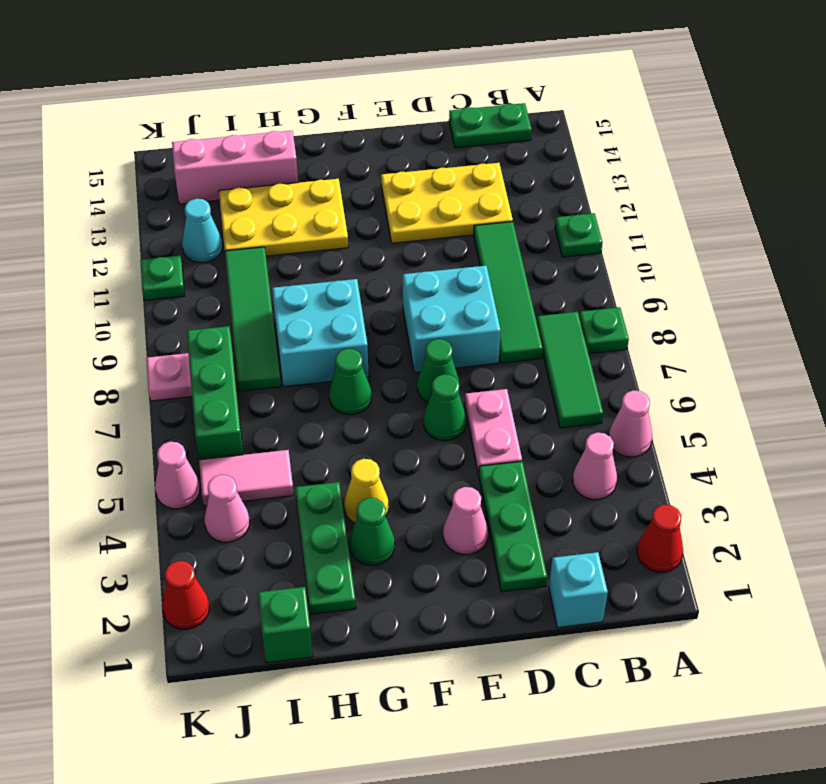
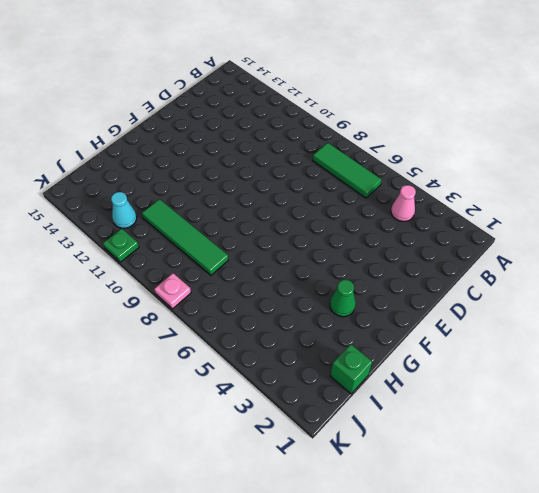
none -> red 1x1 cone [637,505,683,572]
none -> pink 1x1 cone [609,390,652,457]
none -> green 1x1 plate [579,307,629,354]
none -> green 1x1 plate [555,213,602,257]

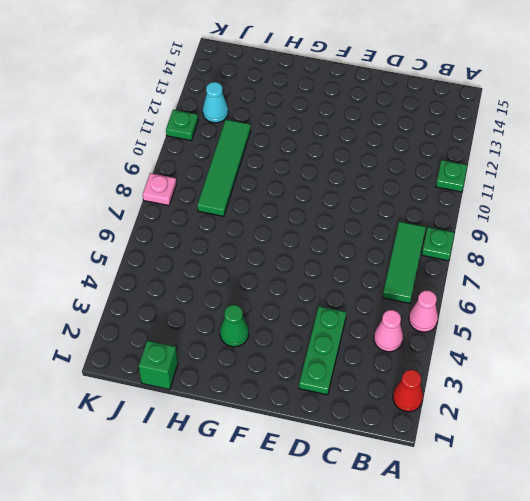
none -> green 1x2 plate [449,103,532,148]
none -> cyan 1x1 brick [549,552,608,627]
none -> green 1x4 tile [474,222,543,363]
none -> yellow 2x3 plate [381,163,513,243]

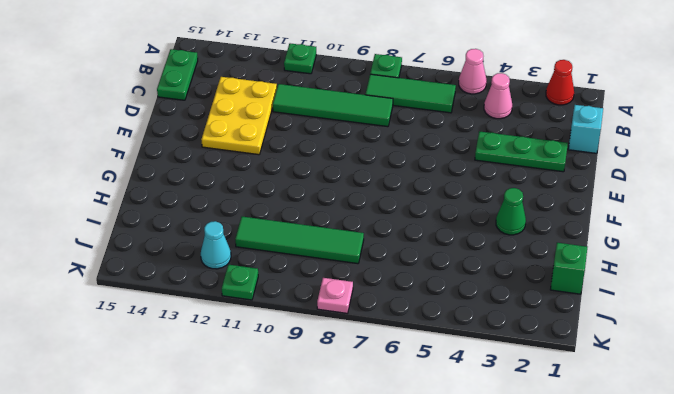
none -> pink 1x2 plate [465,389,522,475]
none -> cyan 2x2 brick [403,266,501,372]
none -> pink 1x1 cone [443,487,488,554]
none -> green 1x1 cone [424,374,466,441]

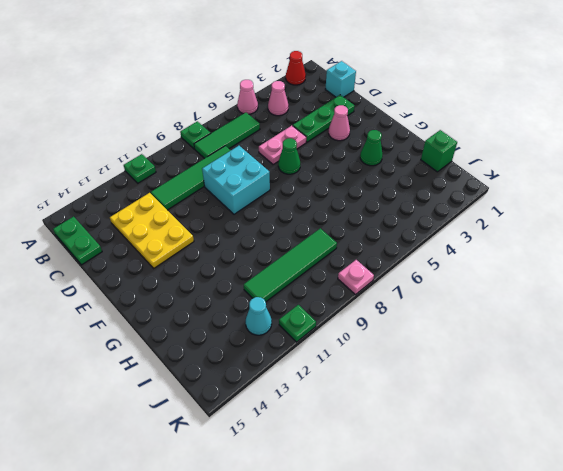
none -> green 1x1 cone [417,339,459,403]
none -> yellow 1x1 cone [344,459,388,523]
none -> green 1x1 cone [329,349,371,415]
none -> cyan 2x2 brick [272,279,369,387]

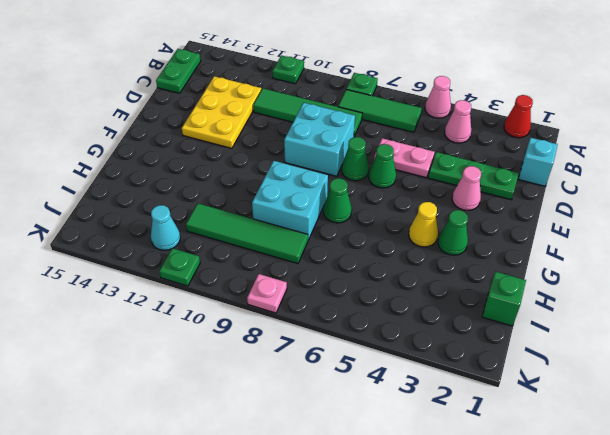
none -> yellow 2x3 plate [219,179,348,256]
none -> green 1x3 plate [295,482,356,615]
none -> pink 1x3 brick [172,131,298,204]
none -> pink 1x2 tile [199,450,294,506]

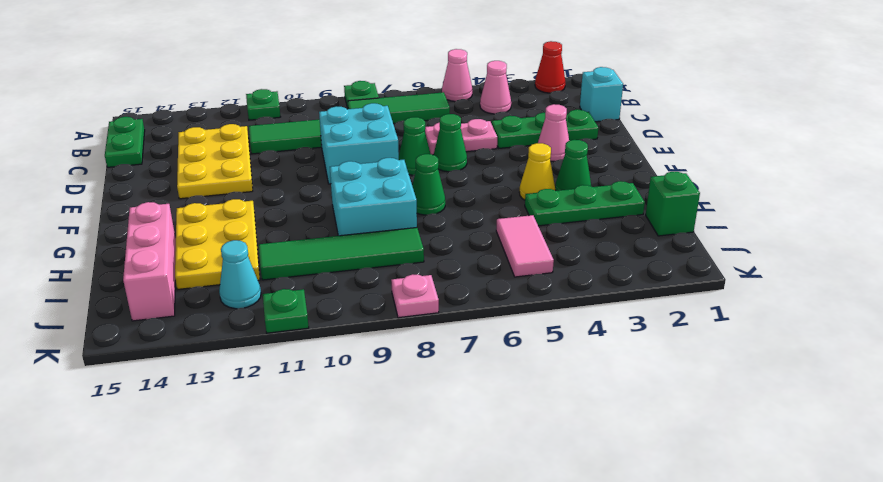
none -> pink 1x1 cone [204,475,250,542]
none -> green 1x3 brick [187,326,243,460]
none -> red 1x1 cone [162,561,209,629]
none -> pink 1x1 cone [155,442,200,509]

